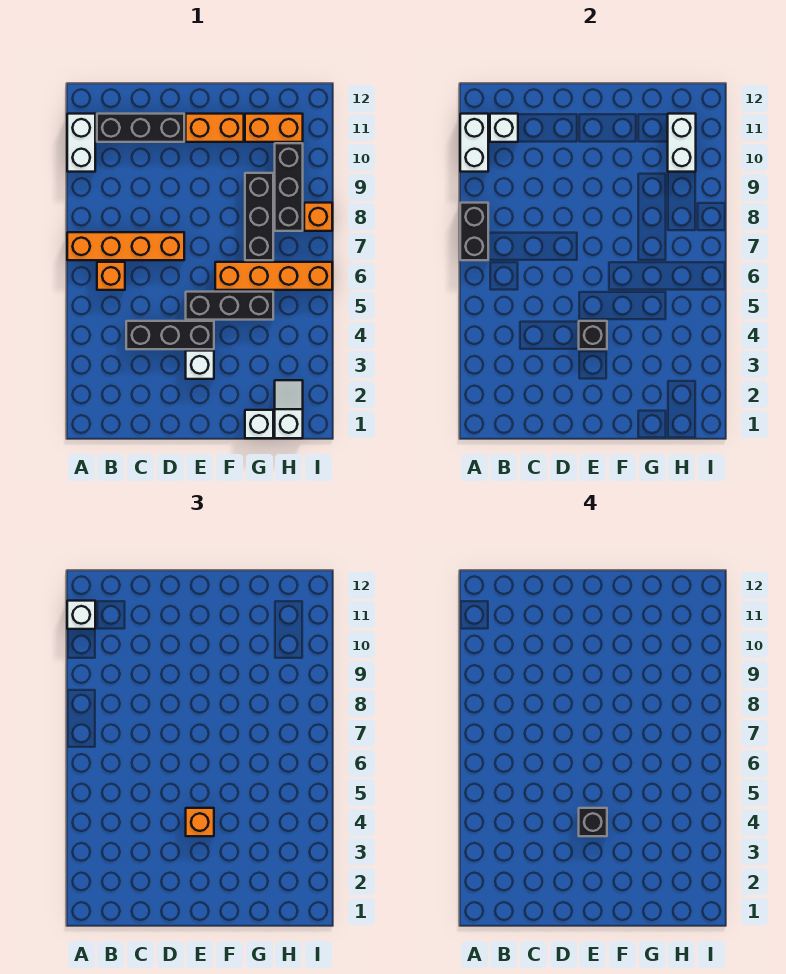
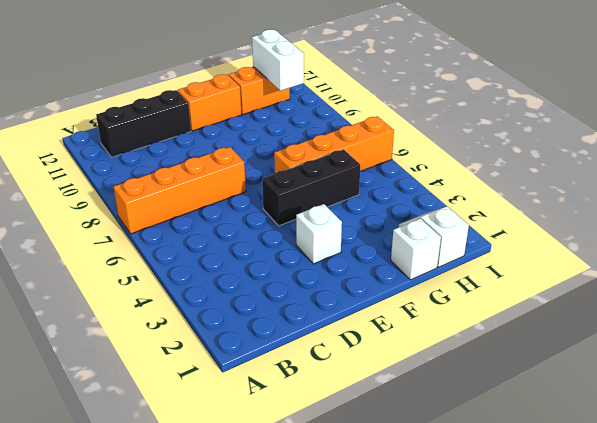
none -> white 1x2 brick [67,114,95,172]
none -> orange 1x1 brick [97,262,125,290]
none -> black 1x3 brick [126,321,214,349]

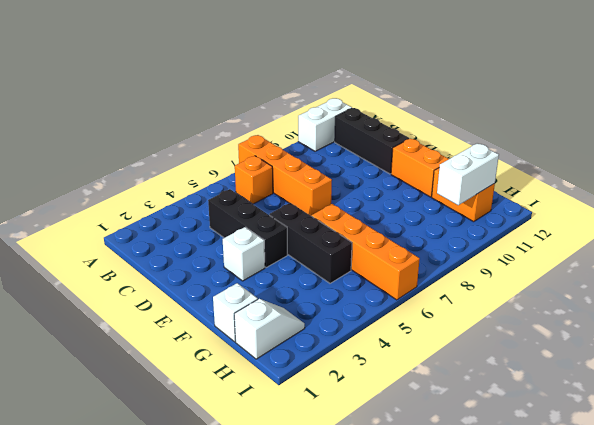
none -> black 1x3 brick [245,173,273,260]
none -> black 1x3 brick [275,143,303,231]
none -> orange 1x1 brick [304,203,332,231]

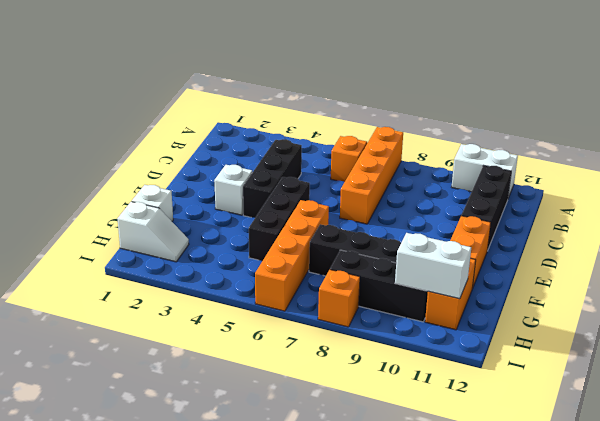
none -> black 1x2 brick [460,203,488,260]
none -> white 1x2 brick [460,114,488,172]
none -> white 1x1 brick [490,114,518,142]

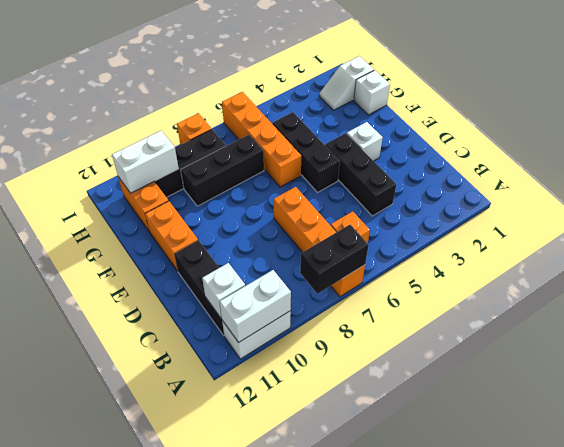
none -> black 1x1 brick [579,321,607,349]
none -> white 1x1 brick [67,601,95,629]
none -> orange 1x1 brick [186,808,214,836]

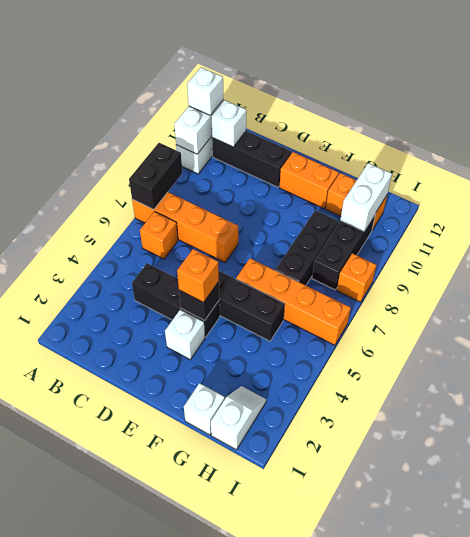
none -> black 1x1 brick [579,808,607,836]

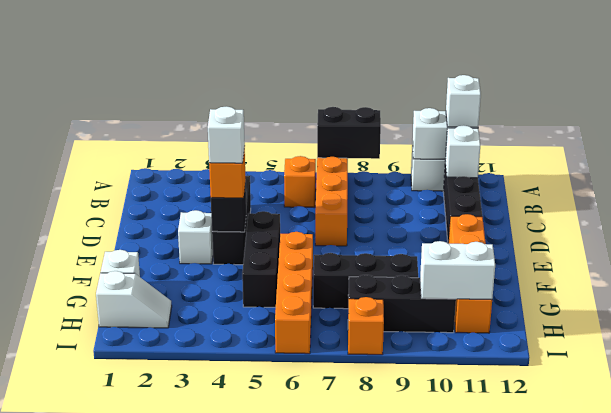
white 1x1 brick [208,106,245,163] -> black 1x1 brick [579,808,607,836]

